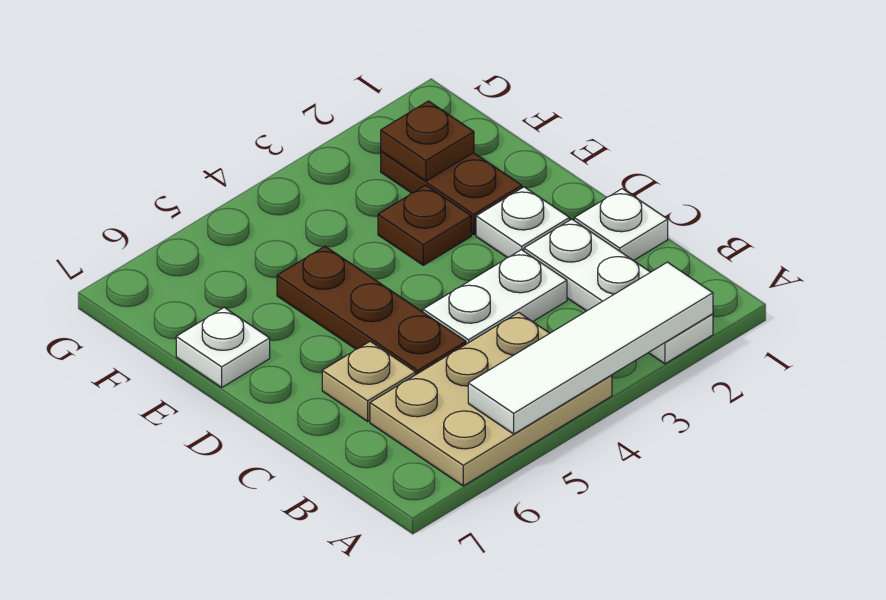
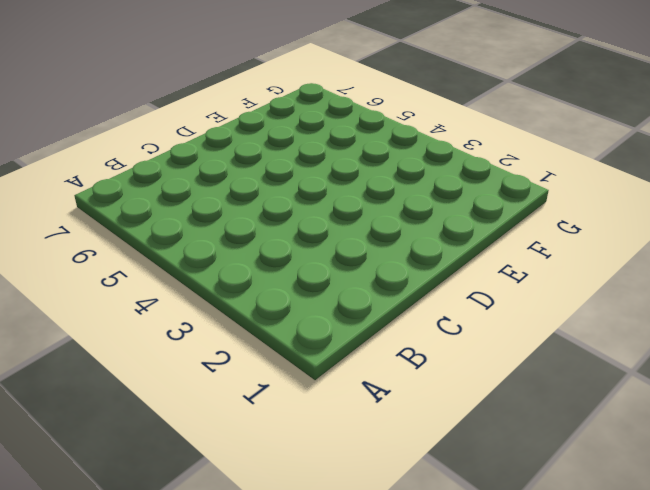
none -> white 1x3 plate [524,219,713,364]
none -> tan 2x3 plate [370,313,612,486]
none -> white 1x1 plate [574,189,668,261]

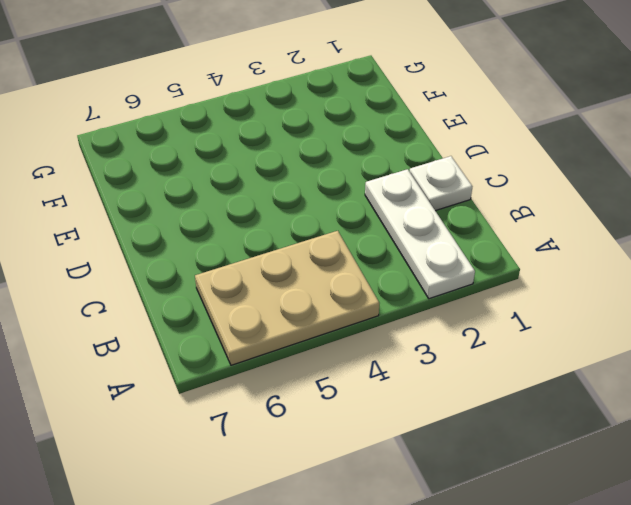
none -> white 1x2 plate [423,250,567,344]
none -> brown 1x3 plate [277,246,466,374]
none -> tan 1x1 plate [322,341,416,421]

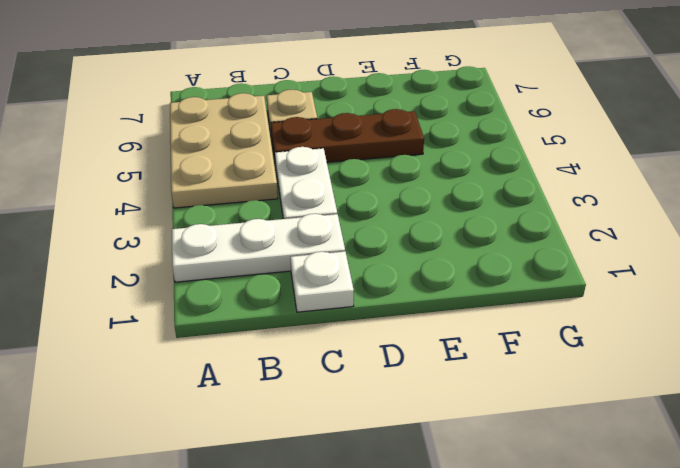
none -> white 1x1 plate [476,187,570,258]
none -> brown 1x2 plate [381,151,522,235]
none -> brown 1x1 plate [378,185,471,265]

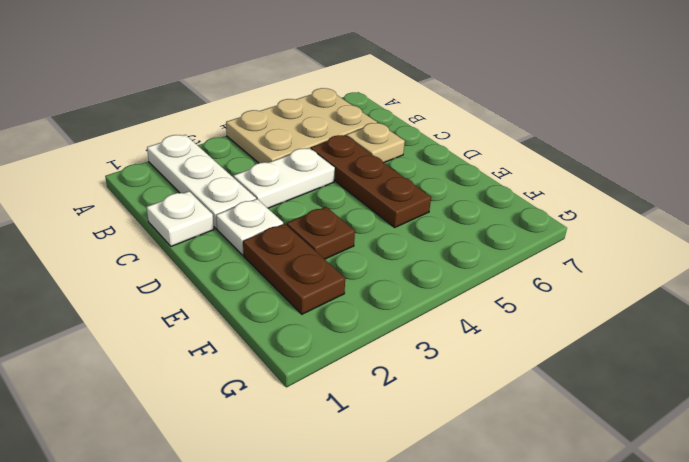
none -> white 1x1 plate [176,307,270,387]
none -> white 1x4 tile [468,262,713,434]
none -> brown 1x1 plate [381,101,474,181]

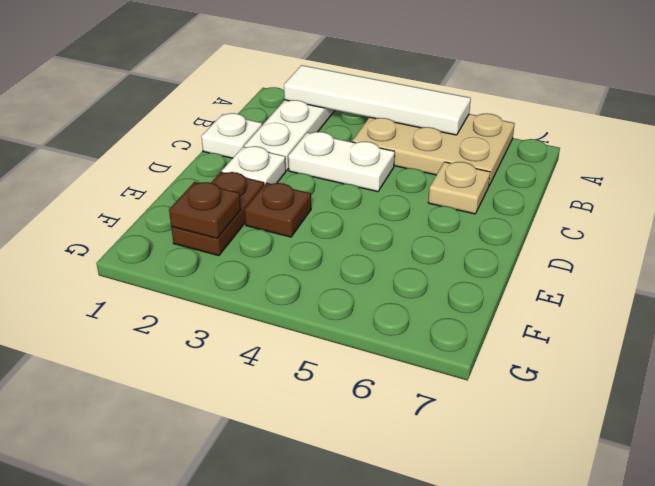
none -> brown 1x3 plate [277,246,466,374]
none -> white 1x1 plate [176,307,270,387]

